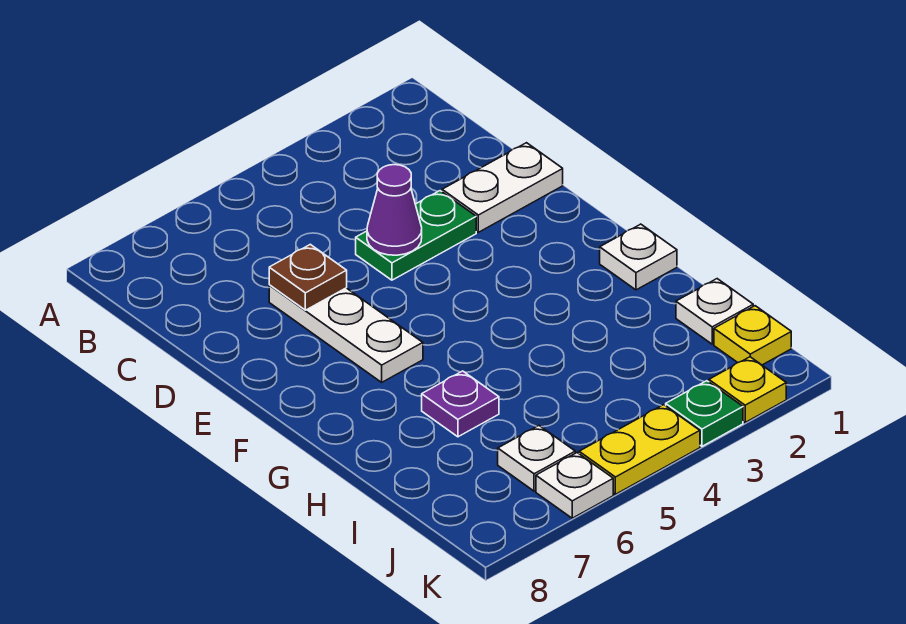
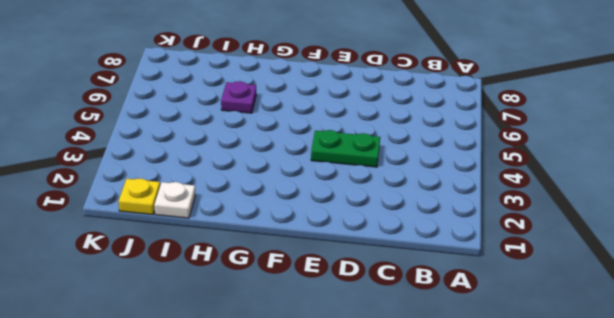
green 1x2 plate [311,130,380,167] -> green 1x2 plate turned to [356,191,476,280]
none -> white 1x2 plate [442,143,563,232]
none -> white 1x3 plate [269,285,423,382]
none -> white 1x1 plate [600,224,677,290]

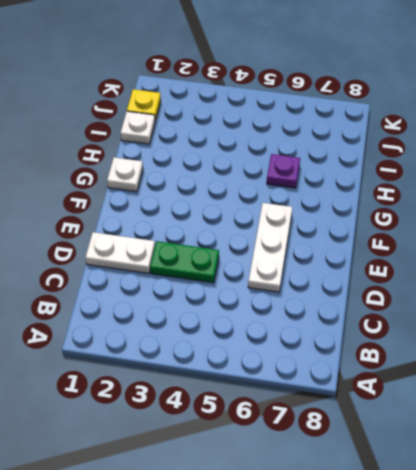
none -> white 1x1 plate [498,426,575,491]
none -> yellow 1x1 plate [709,357,786,422]
none -> green 1x1 plate [666,381,743,446]

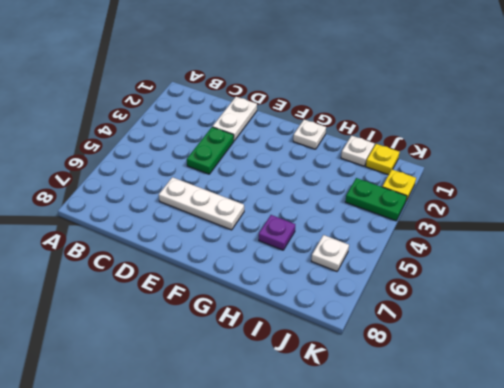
green 1x2 plate [345,178,407,221] -> green 1x1 plate [666,381,743,446]
none -> yellow 1x2 plate [579,405,700,494]
none -> white 1x1 plate [536,453,613,518]
none -> purple 1x1 cone [367,165,422,255]

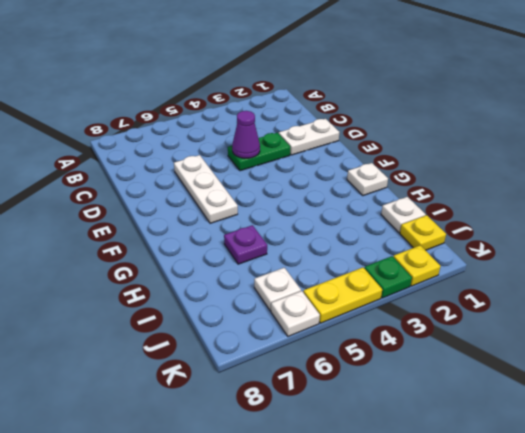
none -> brown 1x1 plate [269,244,347,310]

